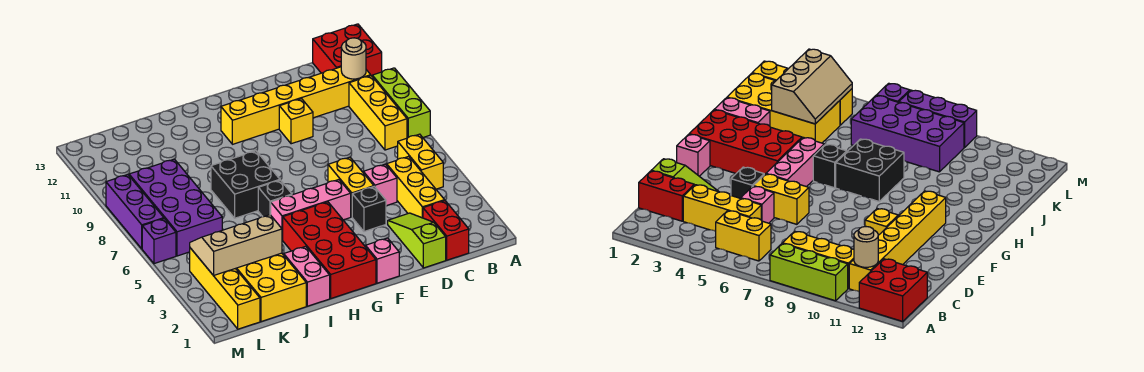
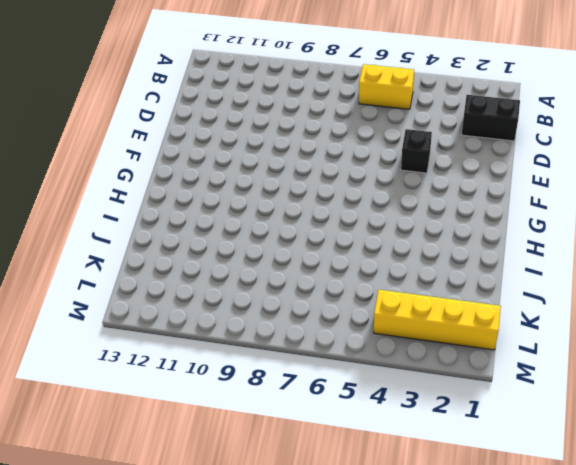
black 1x2 brick [462,95,520,141] -> red 1x2 brick [423,201,469,260]
none -> lime 1x3 brick [372,68,430,138]
none -> red 2x2 brick [313,24,382,76]
none -> yellow 1x3 brick [349,76,407,150]

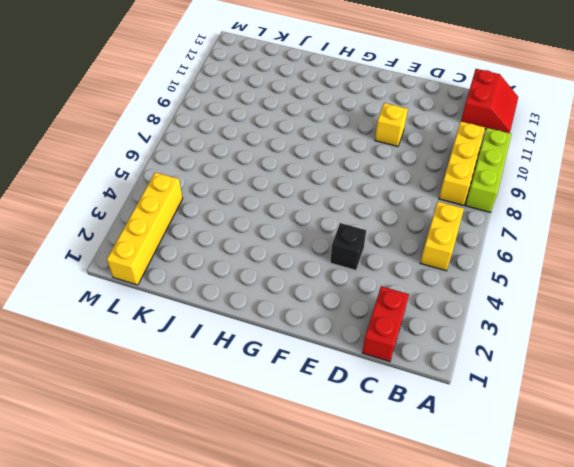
red 2x2 slope [461,69,518,133] -> red 2x2 brick [313,24,382,76]
none -> yellow 1x6 brick [221,67,371,144]
none -> yellow 1x3 brick [387,157,445,218]
none -> lime 1x3 slope [388,213,446,268]

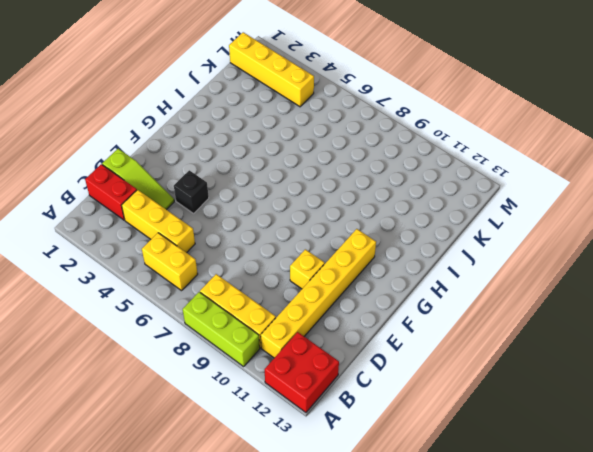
none -> pink 1x1 brick [363,164,397,206]
none -> yellow 1x2 brick [328,157,374,217]
none -> pink 1x1 brick [366,238,399,283]

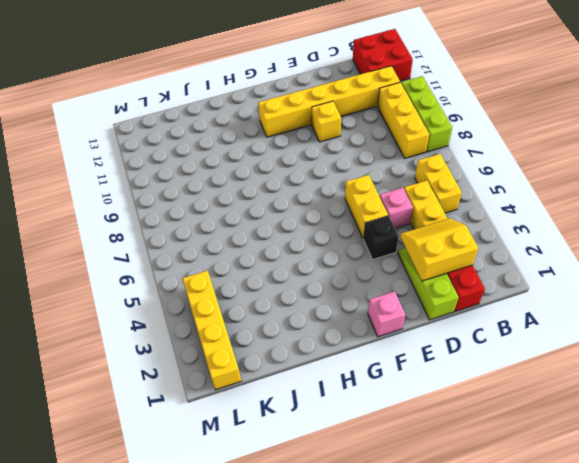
yellow 2x2 slope [400,218,478,281] -> none
none -> pink 1x3 brick [271,180,351,240]
none -> red 2x4 brick [283,202,376,298]
none -> black 1x1 brick [258,180,292,217]

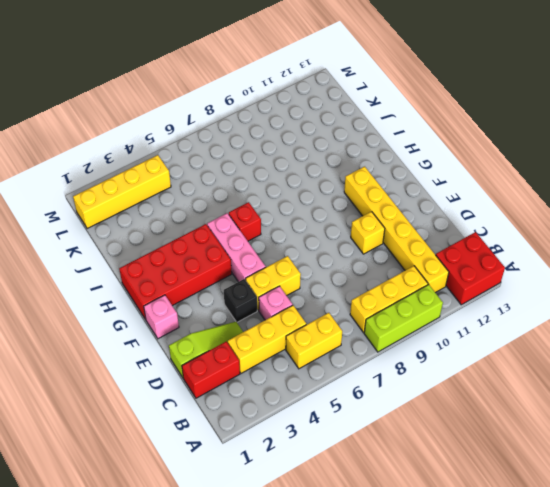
red 1x1 brick [229,202,261,241] -> black 1x1 brick [258,180,292,217]
none -> black 2x2 brick [211,151,280,218]
none -> pink 1x2 brick [284,246,330,306]
none -> yellow 2x4 brick [236,253,306,322]

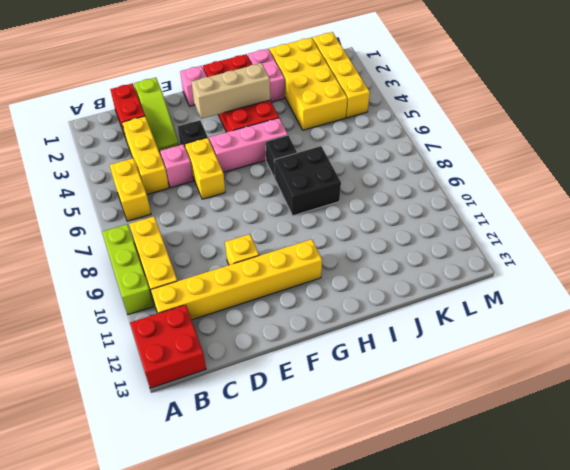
tan 1x3 brick [192,63,270,119] -> none
none -> purple 2x4 brick [129,159,222,256]
none -> purple 1x1 brick [142,219,176,264]
none -> purple 1x3 brick [106,175,164,249]

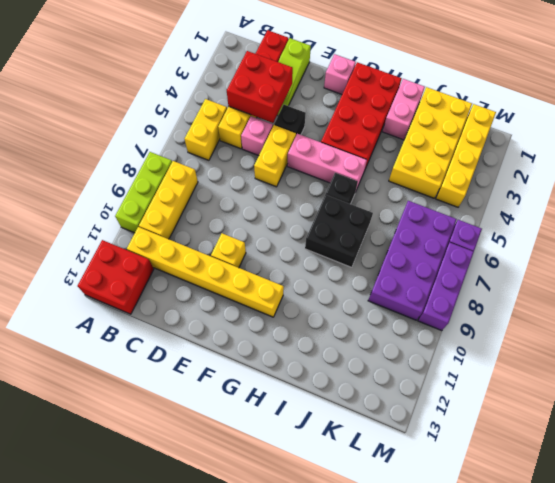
red 2x2 brick [227,51,293,123] -> none
none -> tan 1x1 round brick [341,38,366,79]
none -> tan 2x3 slope [190,215,282,276]

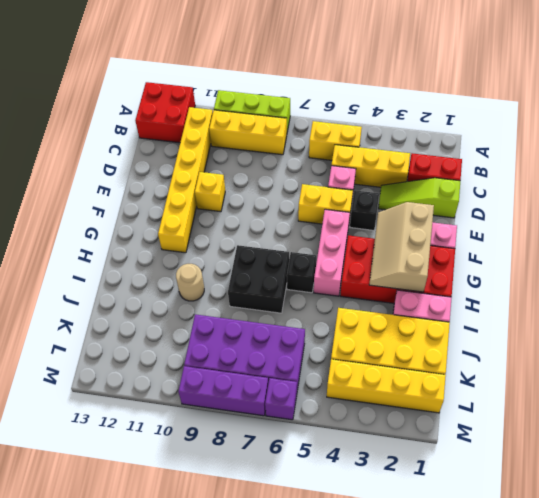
tan 2x3 slope [369,202,434,292] -> tan 2x3 slope moved to [190,215,282,276]
tan 1x1 round brick [176,264,204,301] -> tan 1x1 round brick moved to [341,38,366,79]

